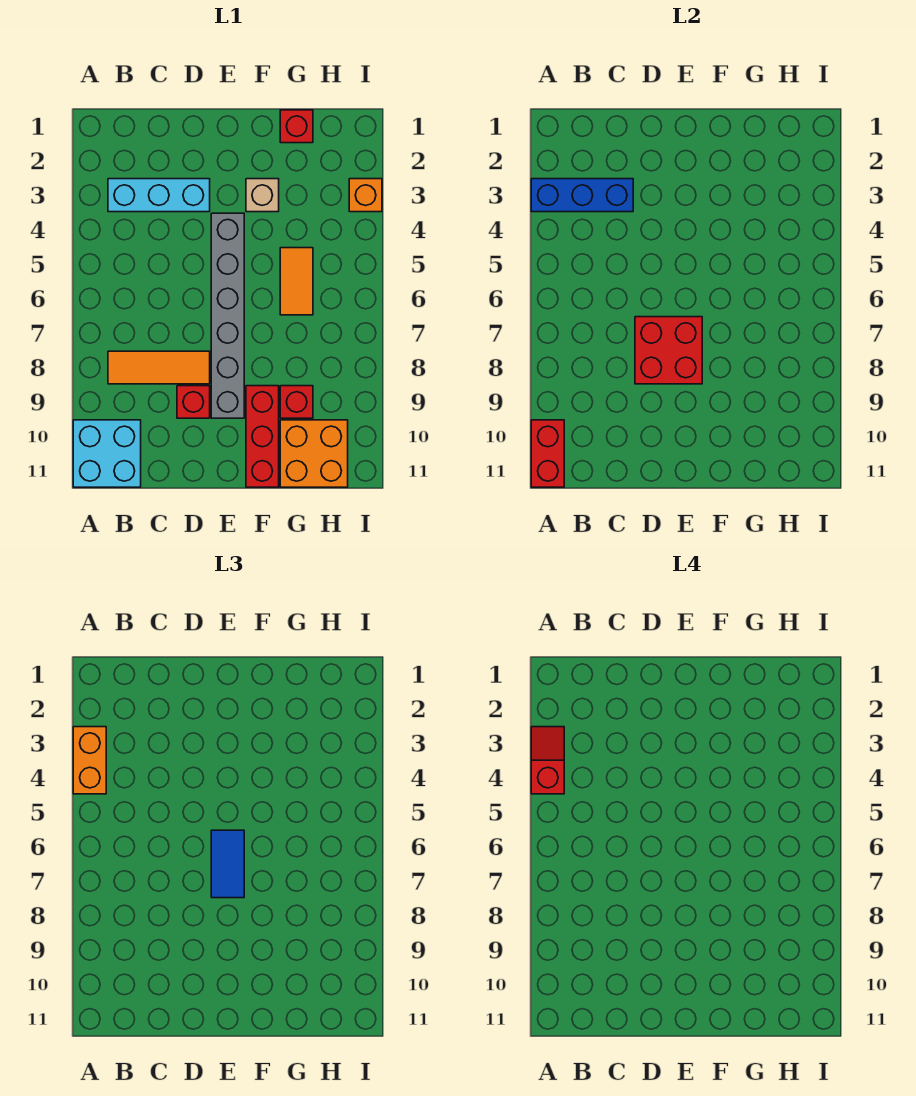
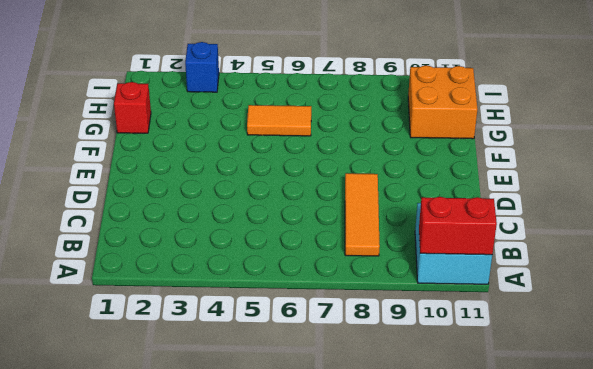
blue 1x1 brick [185,42,219,92] -> orange 1x1 brick [349,179,382,212]
none -> cyan 1x3 brick [108,179,210,212]
none -> red 1x1 brick [177,386,210,418]
none -> grey 1x6 brick [211,213,244,418]

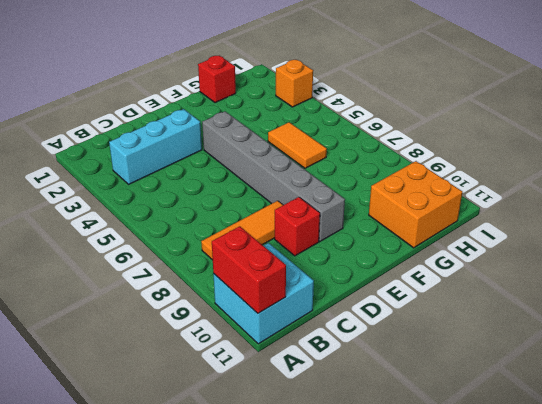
none -> tan 1x1 brick [246,179,279,212]
none -> red 1x3 brick [246,386,279,487]
none -> red 1x1 brick [280,386,313,418]

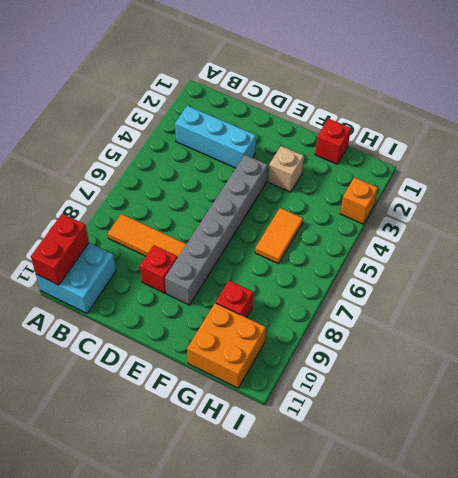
none -> red 1x3 brick [246,386,279,487]
none -> blue 1x3 brick [531,179,633,212]
none -> red 2x2 brick [635,317,702,384]

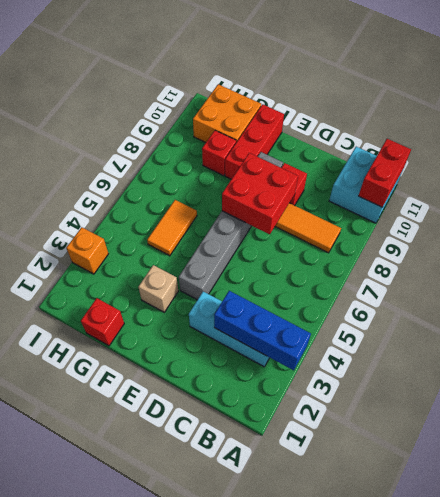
none -> orange 1x2 brick [73,727,106,794]
none -> blue 1x2 tile [211,830,244,898]
none -> red 1x2 slope [531,727,564,794]

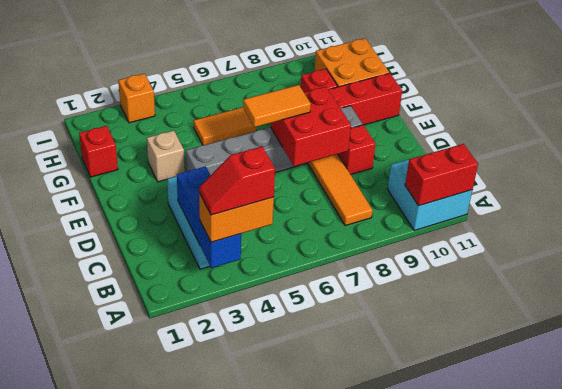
orange 1x2 tile [243,85,311,127] -> blue 1x2 tile [211,830,244,898]

